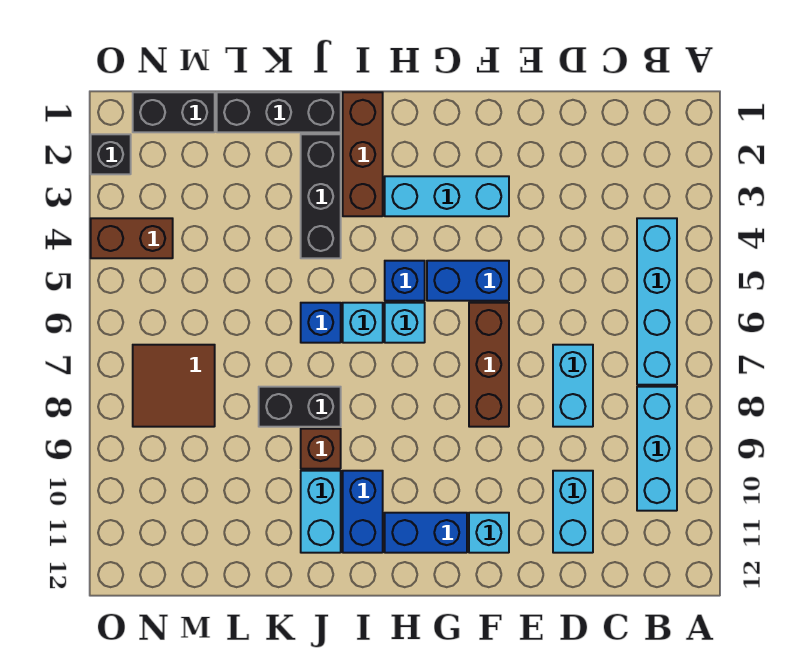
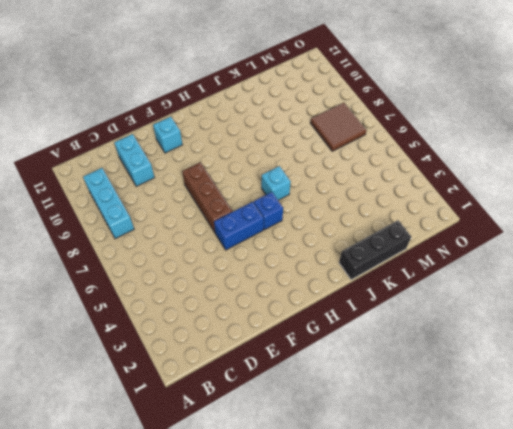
none -> cyan 1x4 brick [637,218,677,385]
none -> cyan 1x2 brick [553,345,593,427]
none -> cyan 1x3 brick [385,176,509,216]

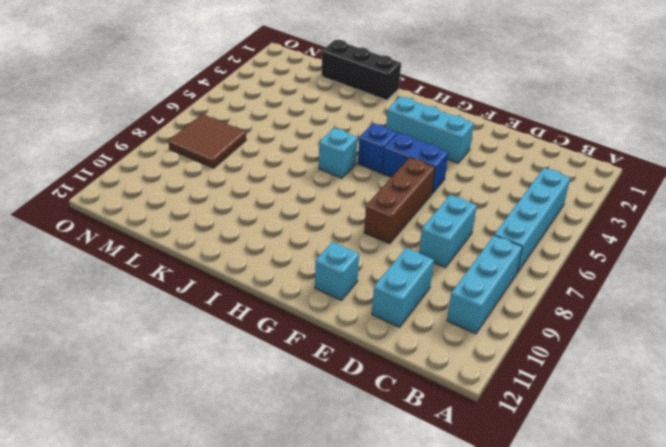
none -> blue 1x2 brick [385,513,467,553]
none -> cyan 1x1 brick [385,303,425,343]
none -> brown 1x3 brick [343,92,383,216]

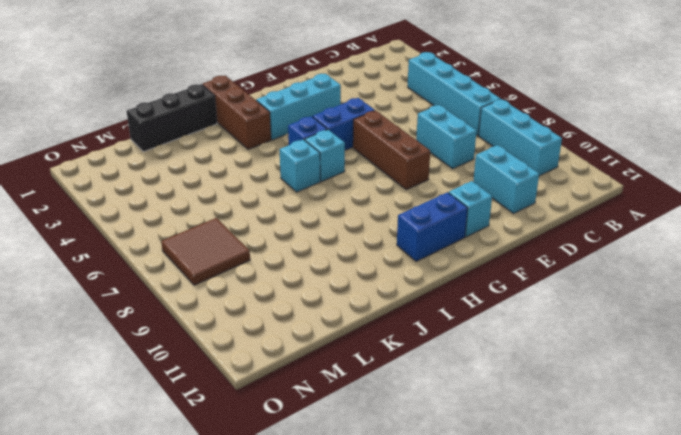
none -> blue 1x2 brick [343,471,383,553]
none -> black 1x3 brick [301,134,341,258]
none -> blue 1x1 brick [301,303,341,343]

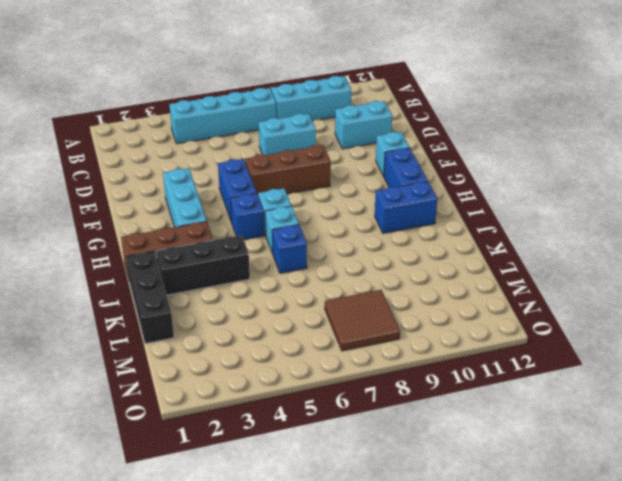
none -> black 1x2 brick [259,387,341,427]
none -> brown 1x1 brick [301,429,341,469]
none -> cyan 1x2 brick [301,471,341,553]

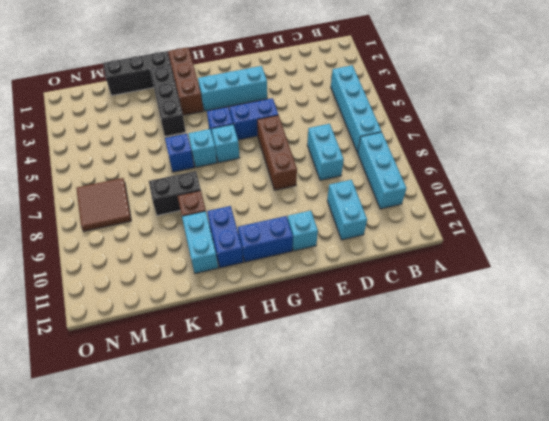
none -> black 1x2 brick [133,92,215,132]
none -> brown 1x2 brick [91,218,173,258]
none -> black 1x1 brick [91,134,131,174]

